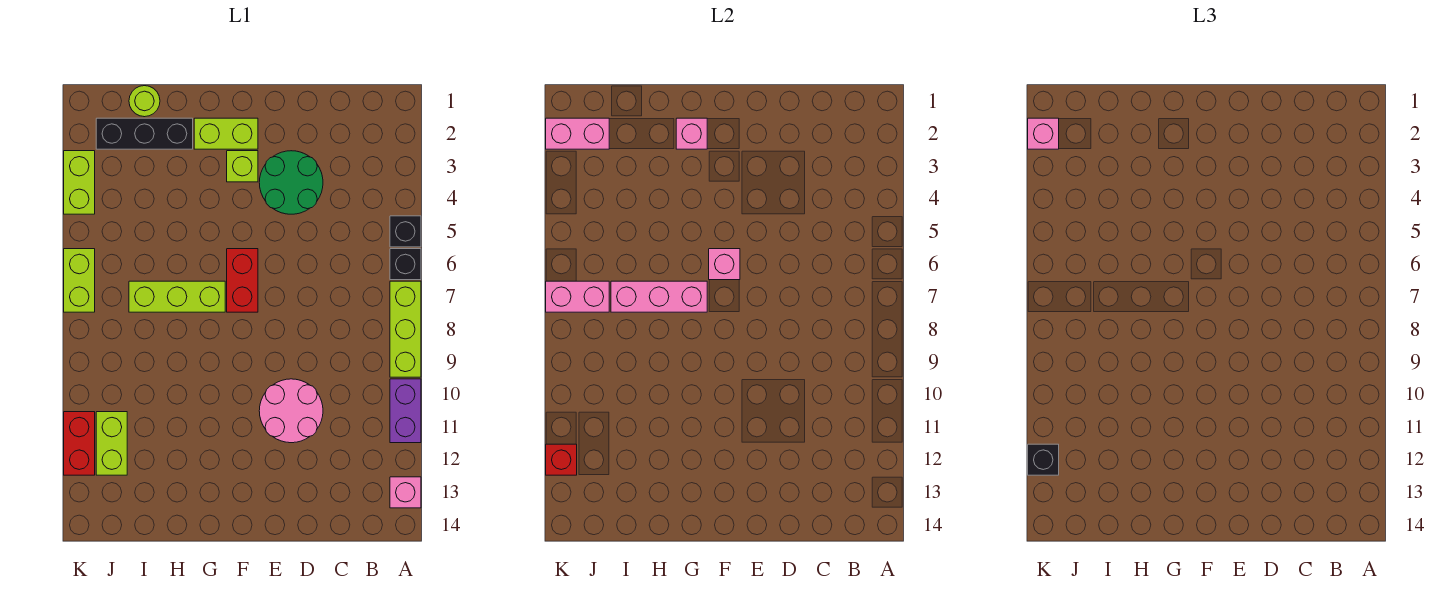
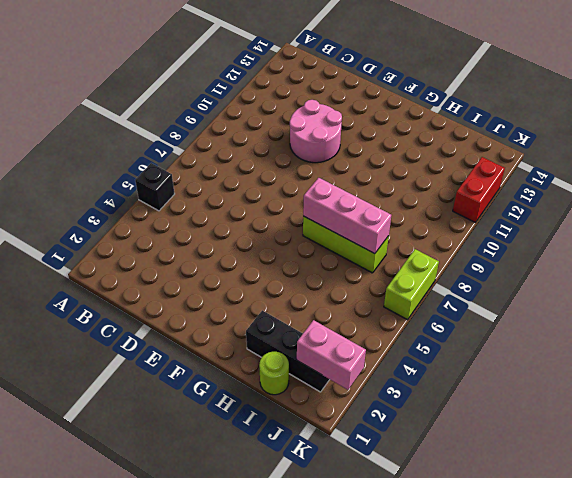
none -> black 1x1 brick [390,249,421,280]
none -> lime 1x3 brick [390,281,421,377]
none -> purple 1x2 brick [390,379,421,443]

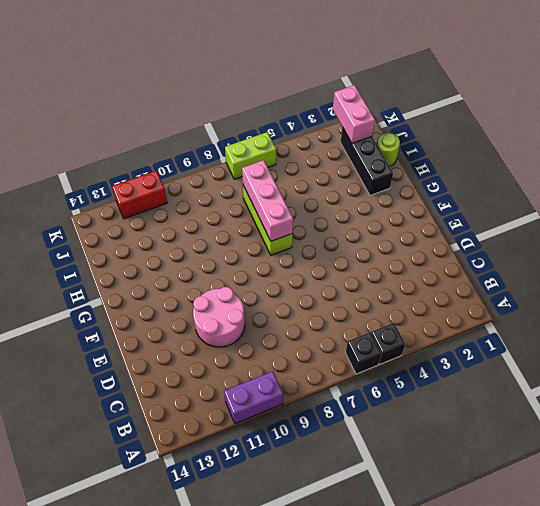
none -> lime 1x3 brick [390,281,421,377]
none -> pink 1x1 brick [390,477,421,508]
none -> green 2x2 round brick [259,151,323,214]

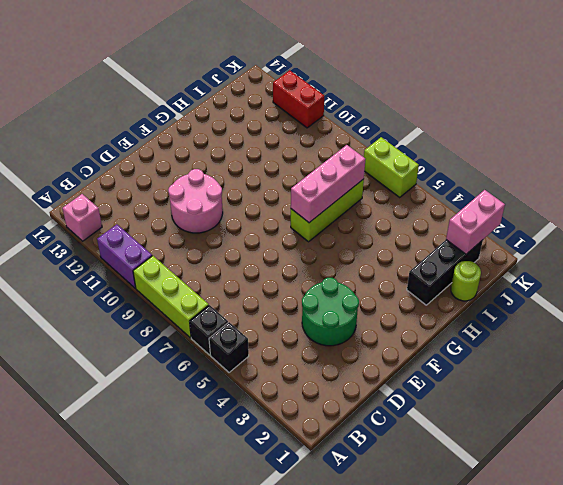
none -> lime 1x2 brick [194,118,258,149]
none -> lime 1x1 brick [227,151,258,182]
none -> red 1x2 brick [227,249,258,312]

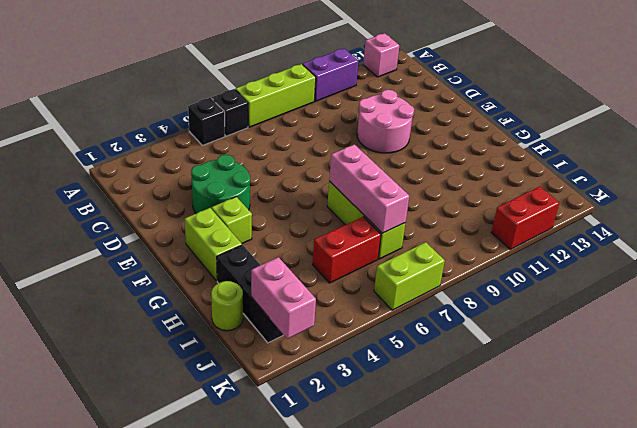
red 1x2 brick [313,217,381,283] -> red 1x2 brick moved to [227,249,258,312]
none -> lime 1x2 brick [96,412,127,475]
none -> lime 1x2 brick [64,151,95,214]
none -> pink 1x1 brick [709,249,740,280]

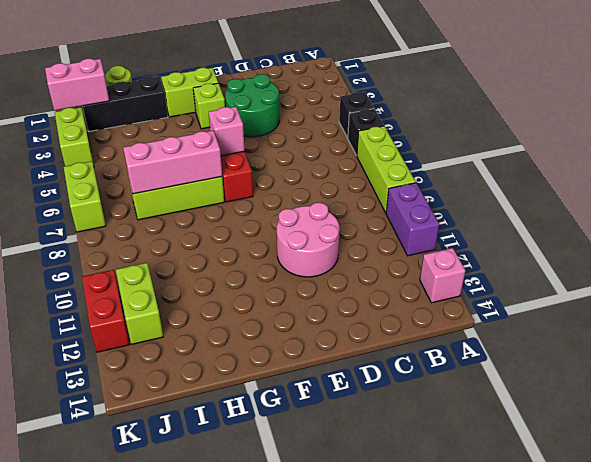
none -> pink 1x1 brick [676,118,707,149]
none -> pink 1x2 brick [546,281,609,312]
none -> red 1x1 brick [546,444,577,475]

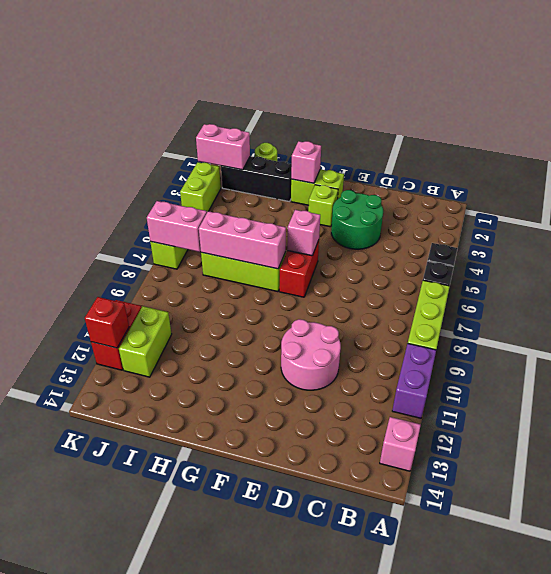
none -> pink 1x1 brick [1028,118,1059,149]
none -> black 1x1 brick [1028,444,1059,475]

